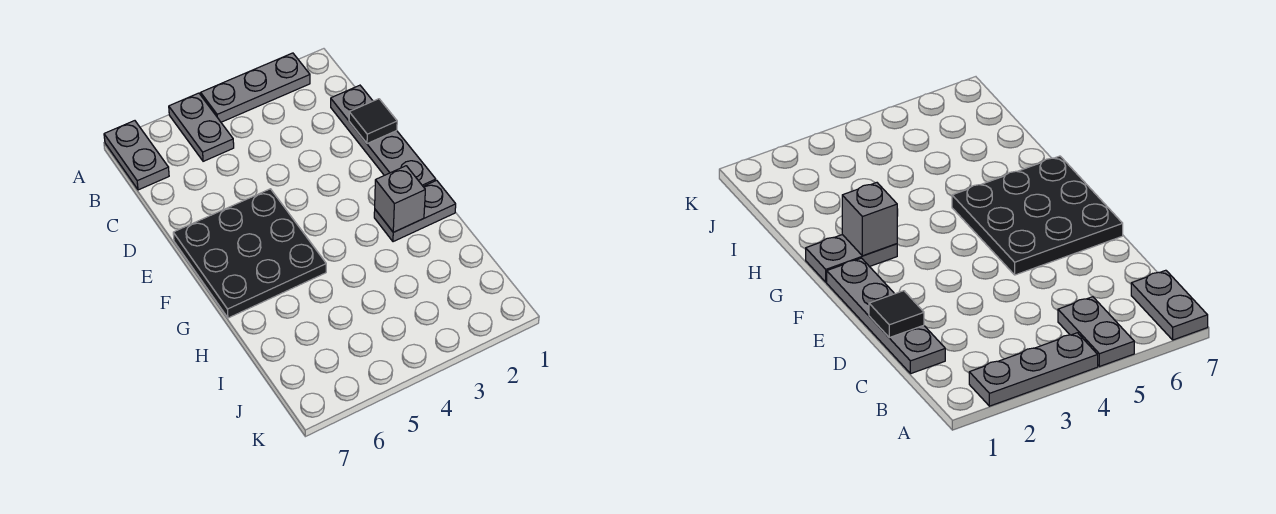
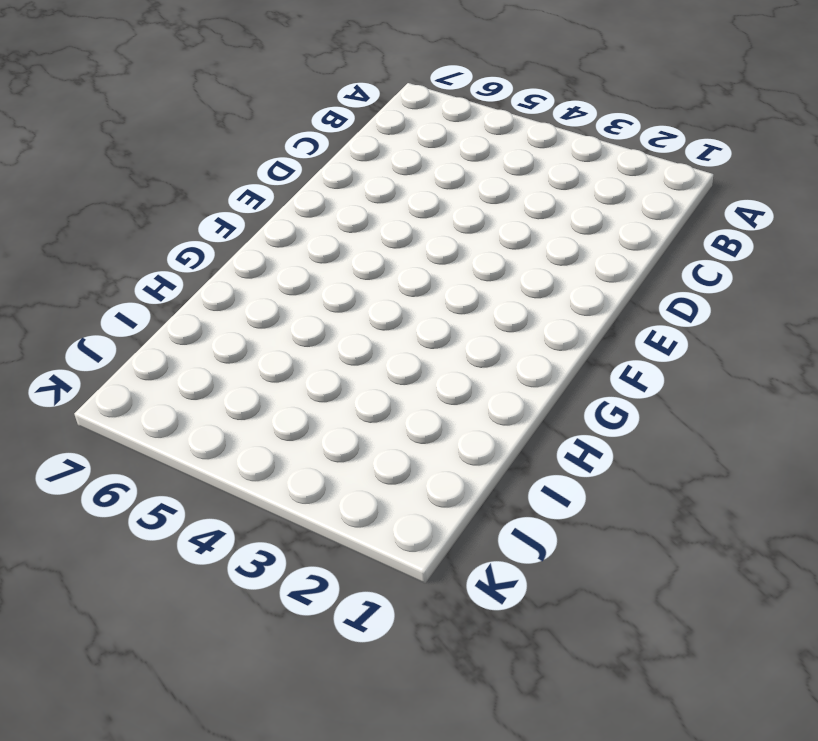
none -> grey 1x3 plate [201,53,310,122]
none -> grey 1x2 plate [169,93,234,161]

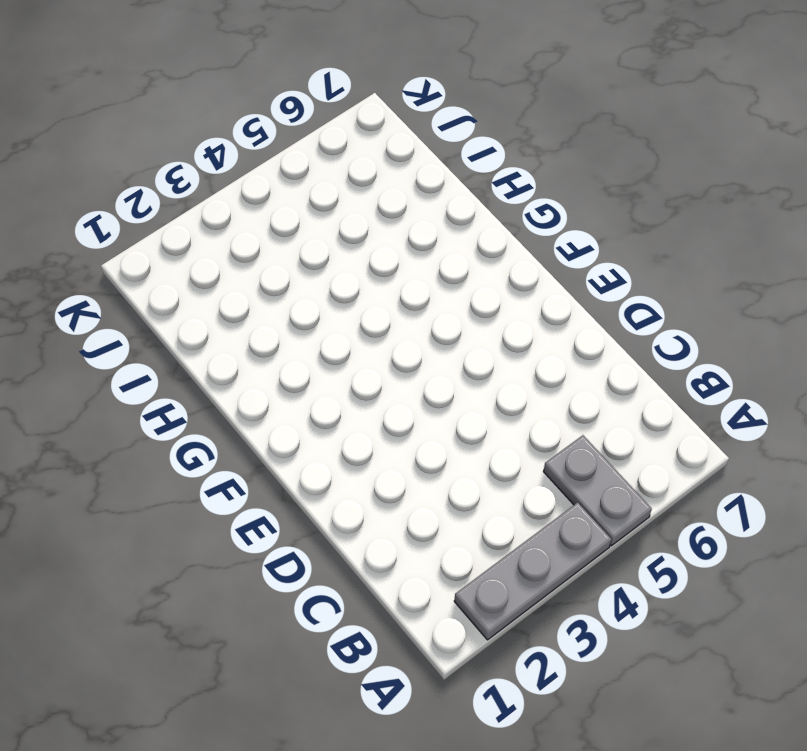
none -> grey 1x2 plate [104,121,169,190]
none -> grey 1x4 plate [331,85,436,186]

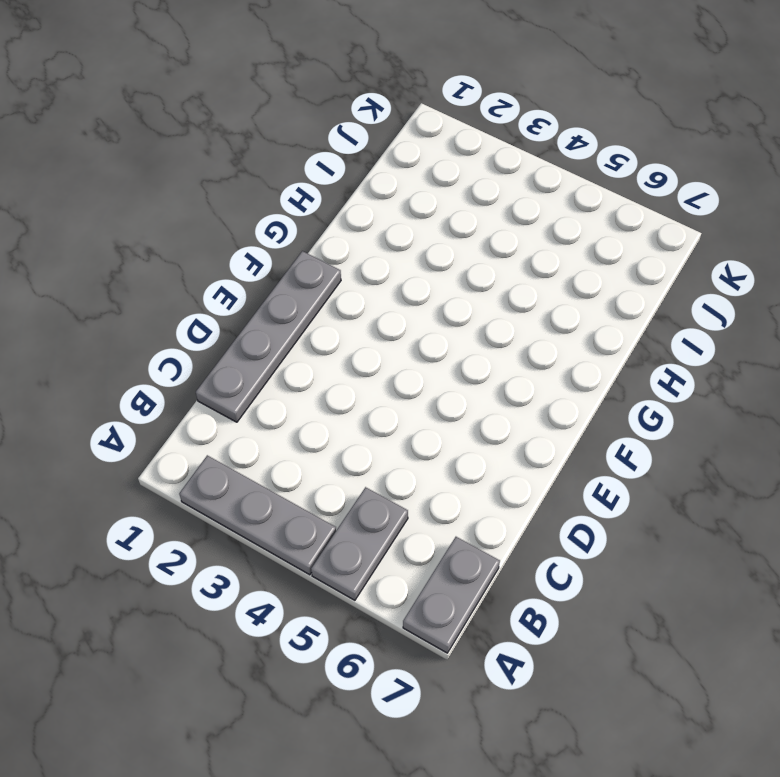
none -> black 3x3 plate [173,189,326,318]
none -> grey 1x2 plate [374,180,456,242]

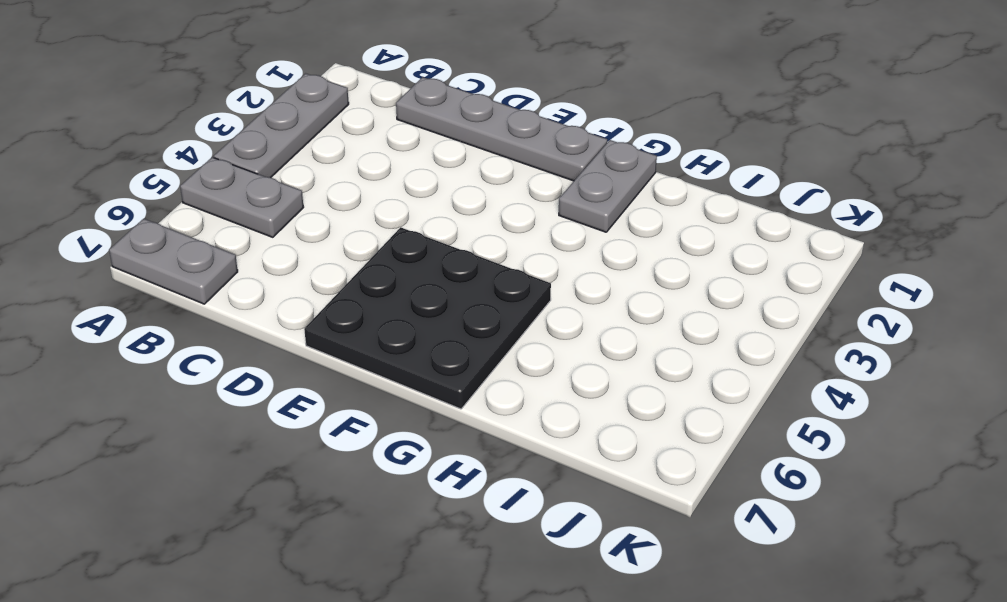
none -> black 1x1 tile [349,99,397,144]
none -> grey 1x1 brick [375,166,425,232]

